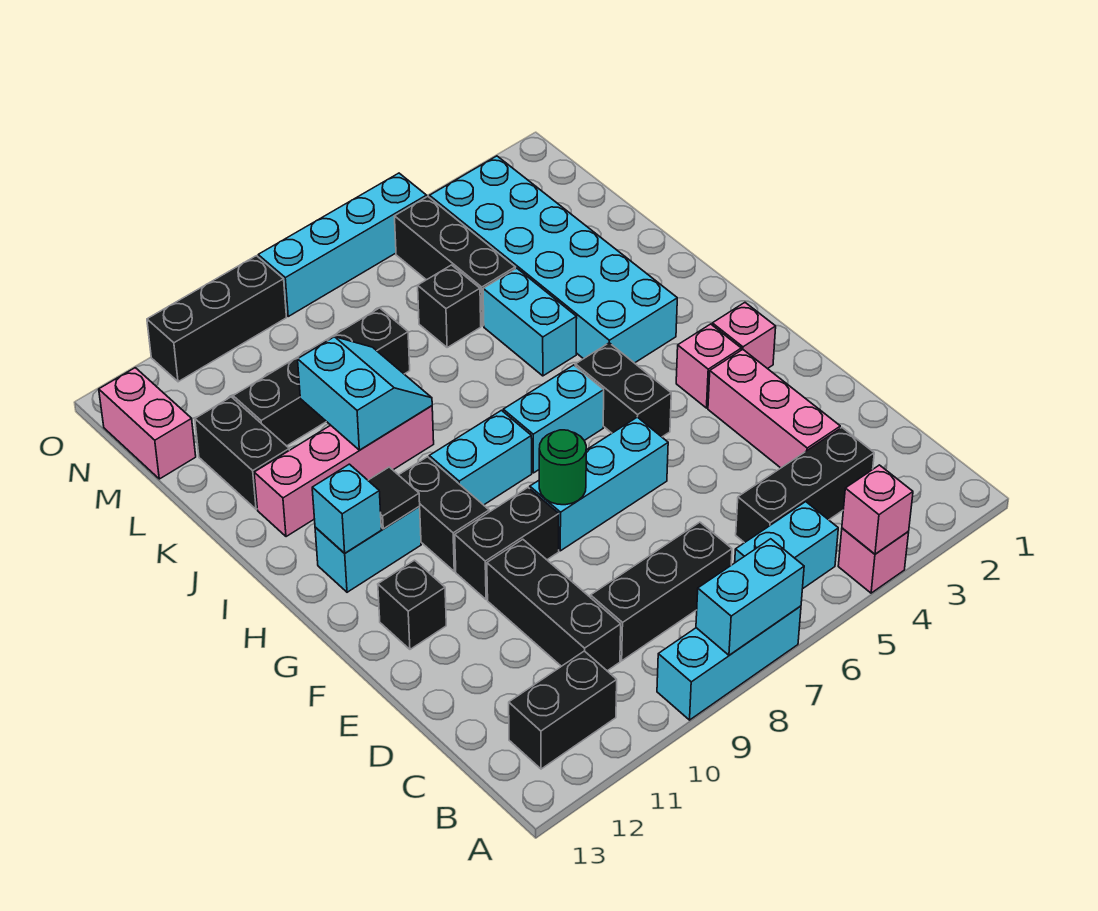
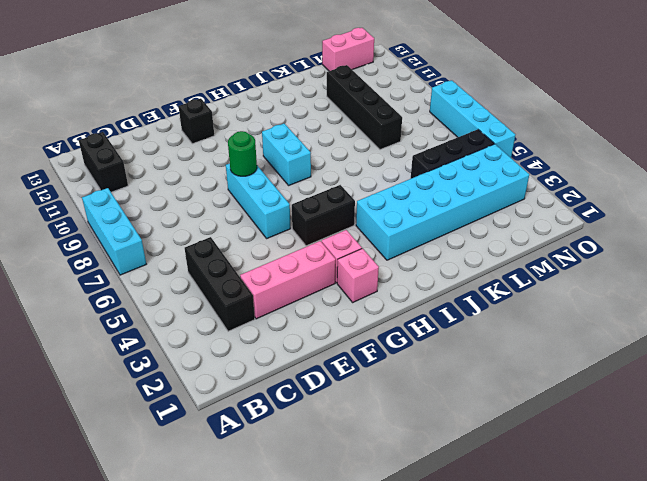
none -> pink 1x1 brick [838,528,909,593]
none -> cyan 1x2 brick [735,502,838,588]
none -> black 1x3 brick [591,522,732,661]
none -> black 1x3 brick [487,539,621,671]

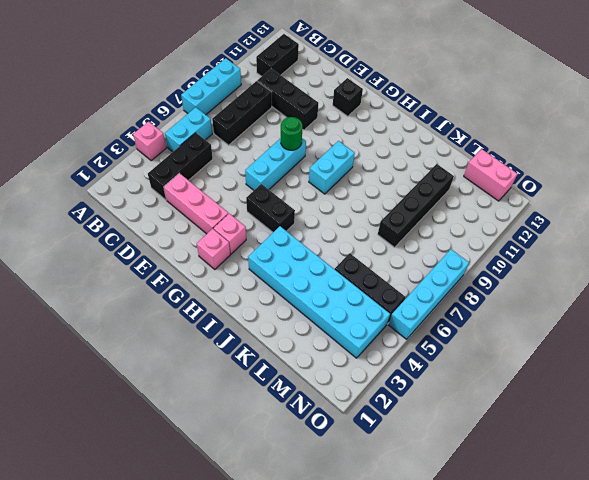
none -> black 1x2 brick [455,488,559,600]
none -> black 1x2 brick [399,457,489,571]
none -> cyan 1x2 brick [503,365,604,473]
none -> cyan 1x2 brick [315,507,421,592]

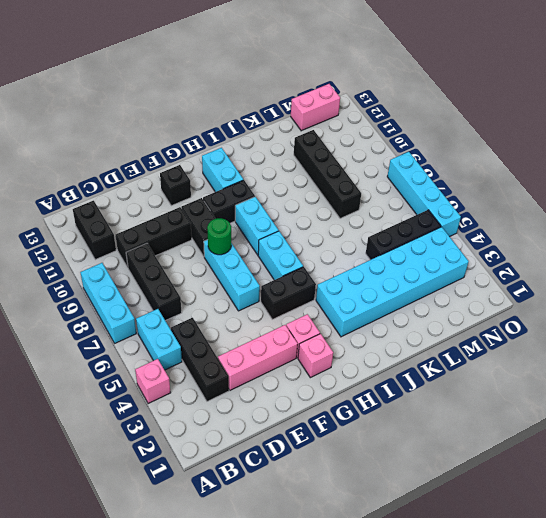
none -> cyan 1x2 brick [483,268,577,376]
none -> pink 1x4 brick [254,406,434,537]
none -> black 1x2 brick [195,397,289,509]
none -> black 1x1 brick [418,265,481,348]

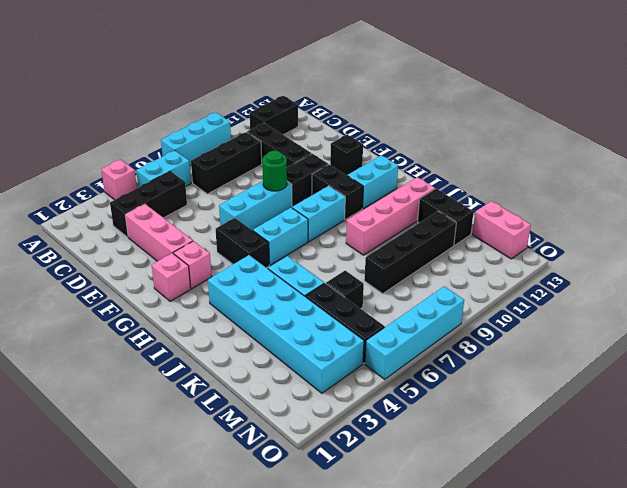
none -> black 1x3 brick [147,256,286,382]
none -> pink 1x1 brick [842,465,913,554]
none -> cyan 1x2 brick [696,539,804,655]
none -> black 1x1 tile [368,467,420,529]

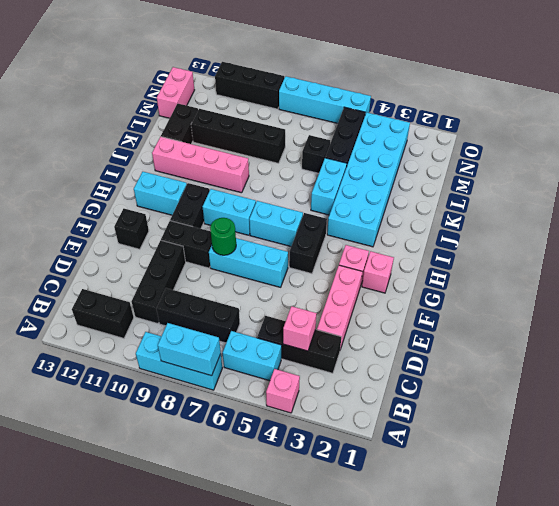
pink 1x1 brick [283,306,316,351] -> pink 1x1 brick moved to [842,465,913,554]
none -> black 1x1 tile [368,467,420,529]
none -> cyan 1x1 brick [312,464,381,553]
none -> cyan 2x2 slope [298,337,432,450]

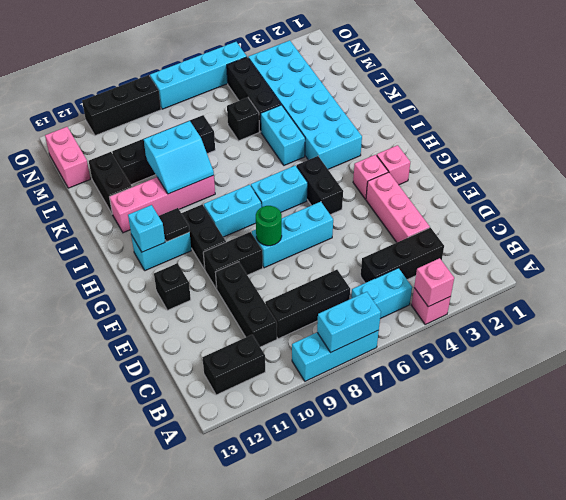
cyan 2x2 slope [144,121,214,194] -> cyan 2x2 slope turned to [298,337,432,450]

